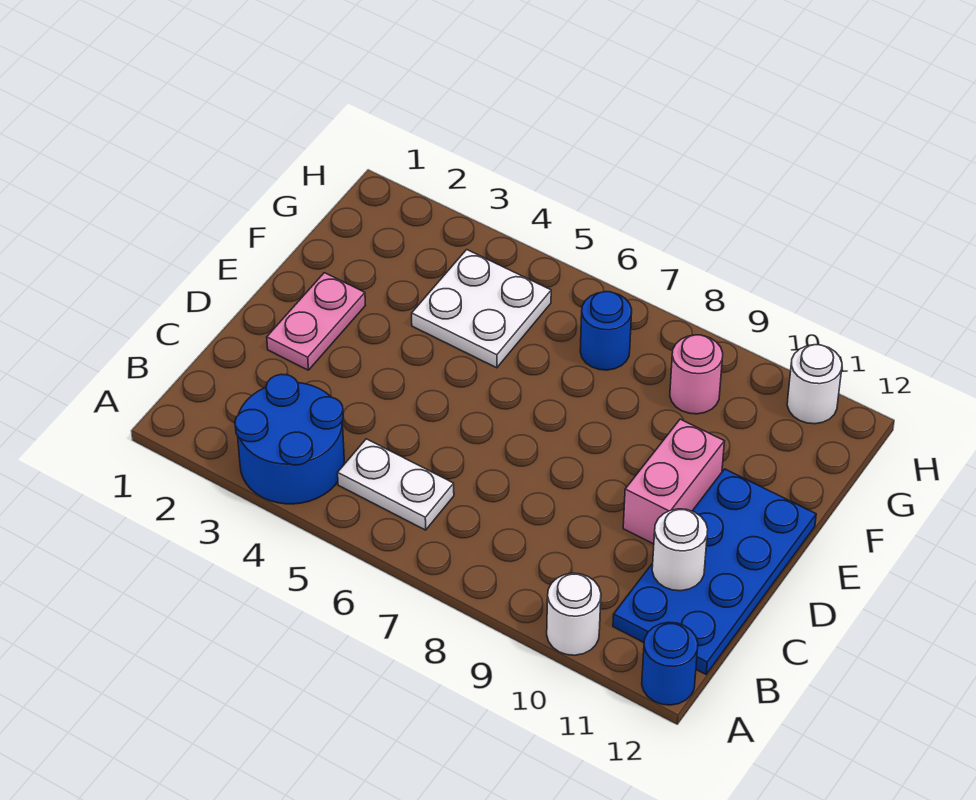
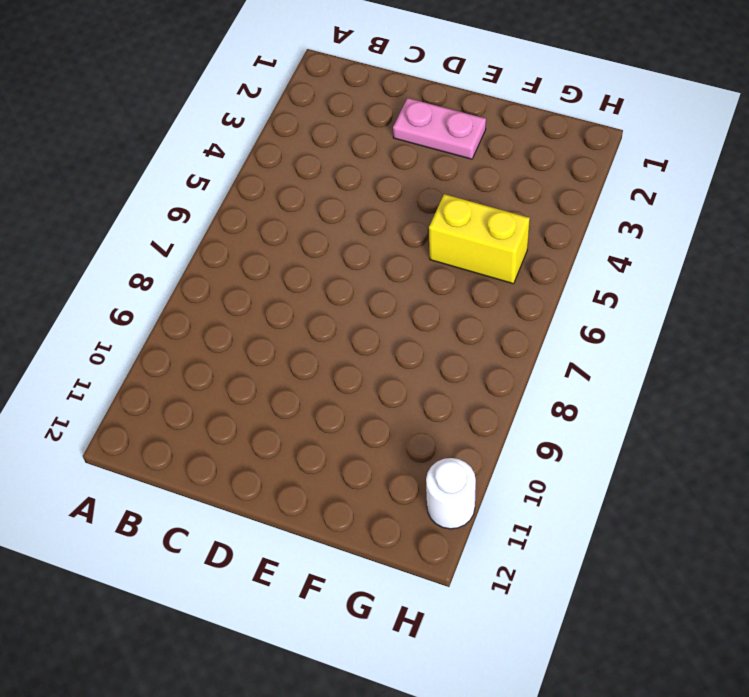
yellow 1x2 brick [429,194,530,284] -> white 2x2 plate [412,250,551,368]
none -> blue 2x2 round brick [235,374,344,504]
none -> white 1x1 round brick [547,573,601,655]
none -> blue 1x1 round brick [642,622,698,705]

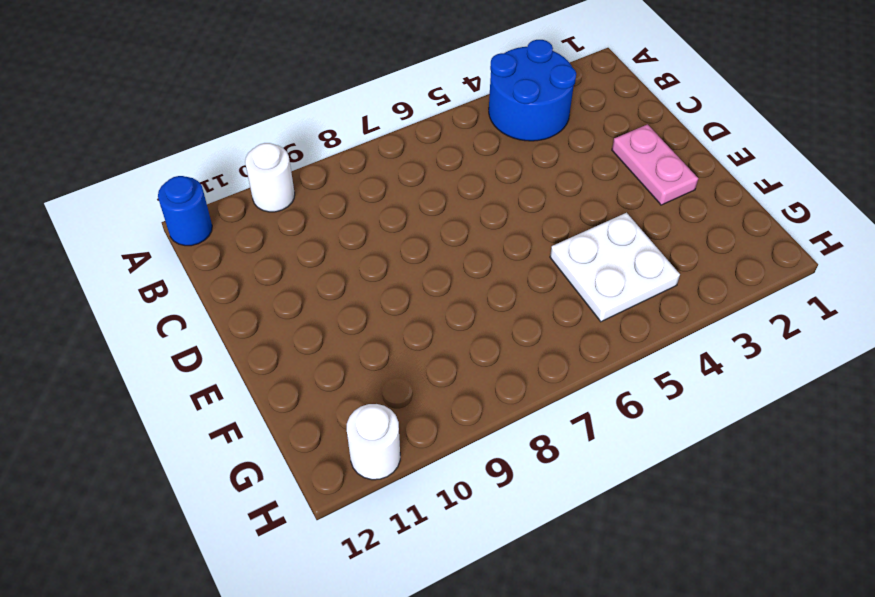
none -> white 1x2 plate [338,439,454,530]
none -> blue 2x4 plate [613,469,816,674]
none -> pink 1x2 brick [623,419,724,544]

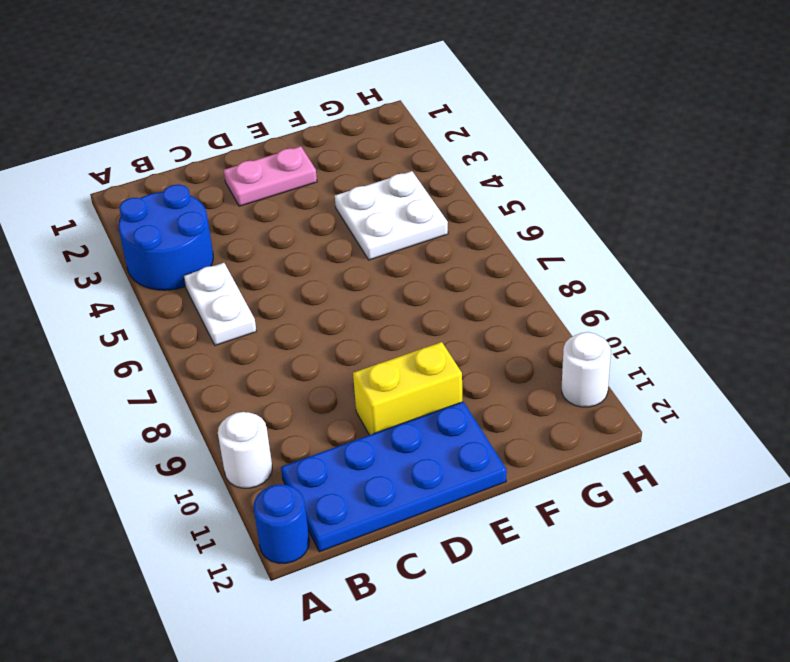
yellow 1x2 brick [353,342,462,435] -> pink 1x2 brick [623,419,724,544]
none -> blue 1x1 round brick [580,292,632,370]
none -> pink 1x1 round brick [670,335,723,414]
none -> white 1x1 round brick [652,509,708,591]

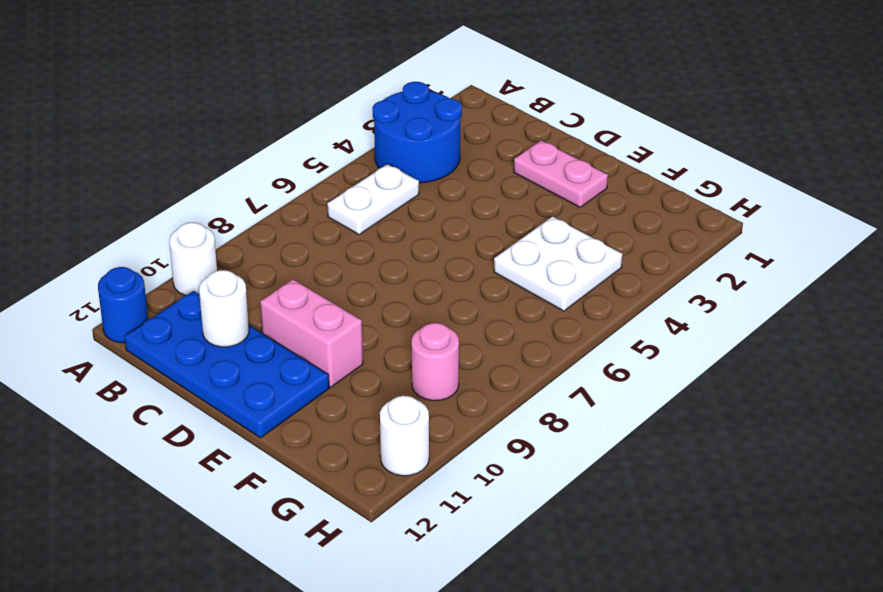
none -> blue 1x1 round brick [580,292,632,370]

